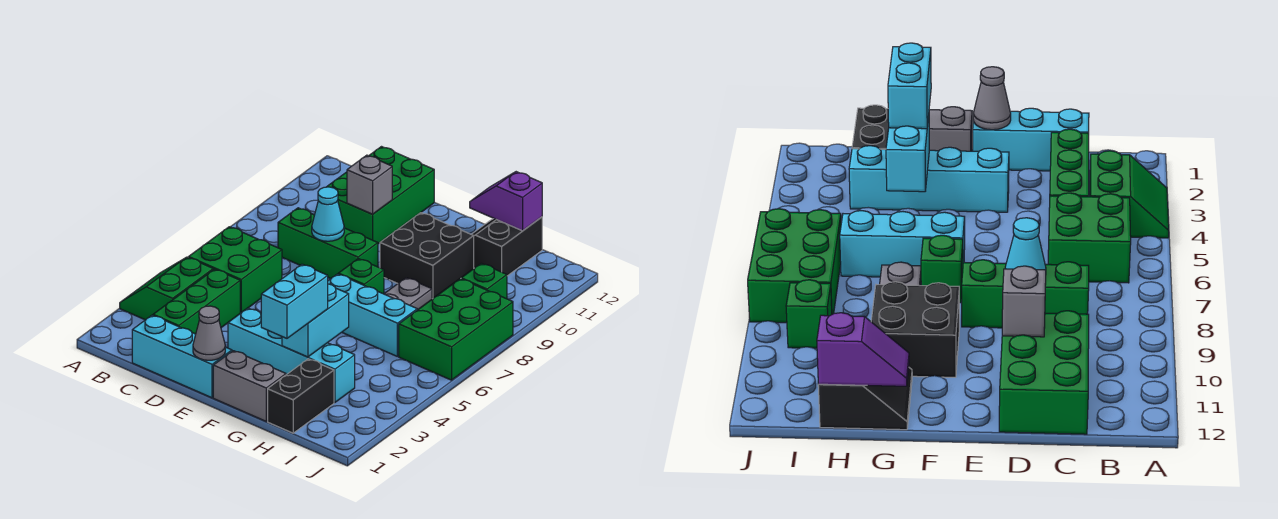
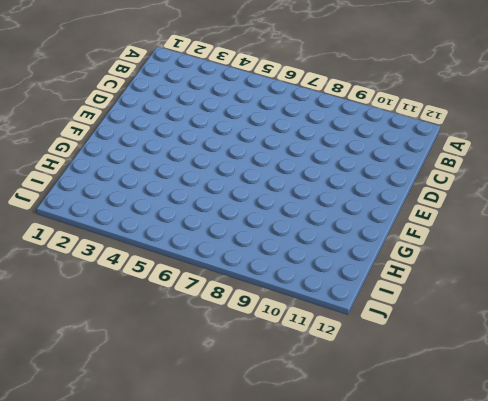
none -> green 2x2 slope [120,257,213,320]
none -> green 2x2 brick [189,227,282,313]
none -> cyan 1x3 brick [132,315,232,398]

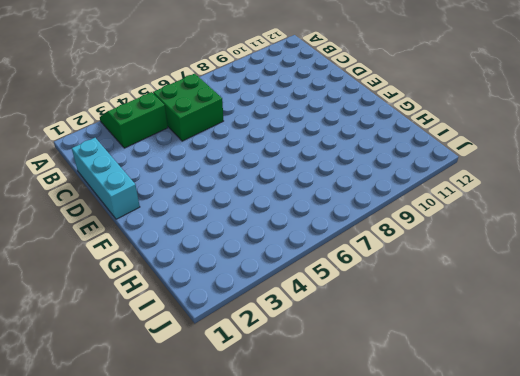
none -> green 1x3 brick [153,269,240,334]
none -> green 1x3 brick [278,208,378,279]
none -> green 2x3 brick [327,147,434,244]

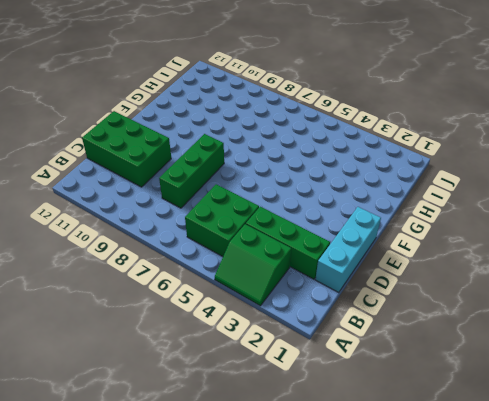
none -> cyan 1x4 brick [228,308,355,403]
none -> grey 1x2 brick [213,351,286,421]
none -> cyan 1x3 brick [328,274,417,356]

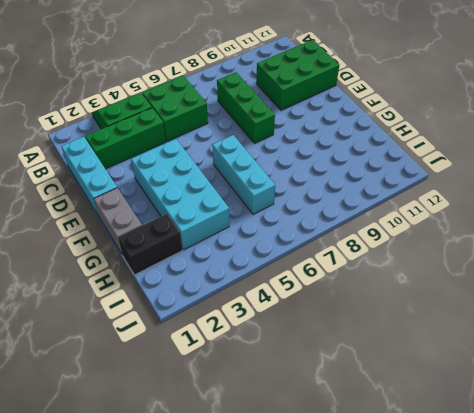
cyan 2x4 brick [131,139,229,250] -> cyan 1x4 brick [228,308,355,403]
none -> green 1x1 brick [338,259,384,294]
none -> black 2x2 brick [380,213,474,299]
none -> grey 1x2 plate [384,278,432,310]

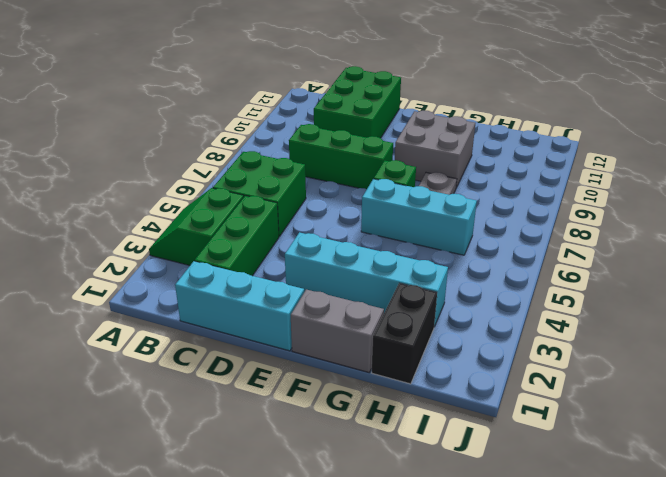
grey 2x2 brick [395,111,475,188] -> black 2x2 brick [380,213,474,299]
none -> black 2x2 slope [472,217,542,276]
none -> green 2x3 brick [399,279,513,380]
none -> green 1x1 brick [461,263,507,299]

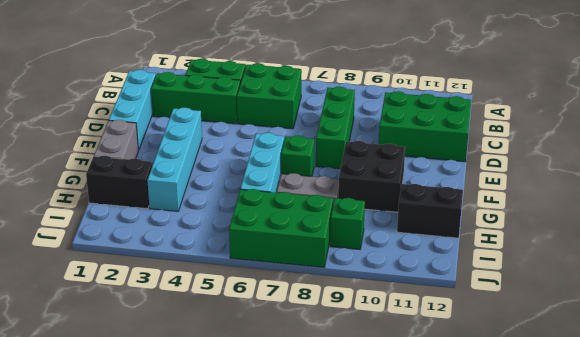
none -> cyan 1x1 cone [312,187,344,241]
none -> grey 1x1 brick [347,155,392,214]
none -> grey 1x1 cone [193,306,225,360]

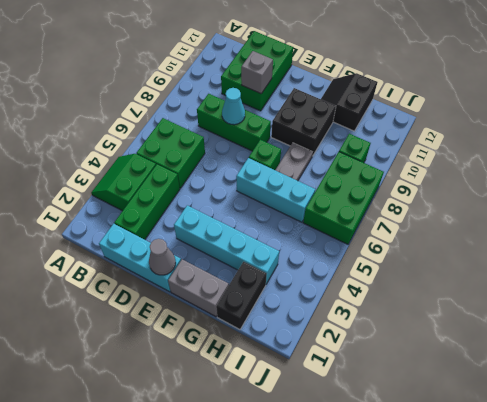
none -> cyan 1x2 brick [282,284,349,357]
none -> purple 1x2 slope [470,172,542,231]
none -> cyan 1x2 brick [261,264,328,338]

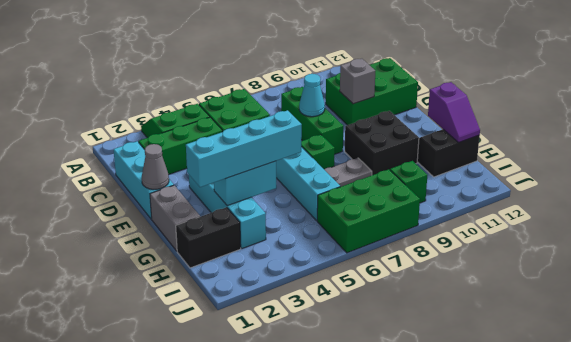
cyan 1x4 brick [186,110,302,187] -> cyan 1x2 brick [261,264,328,338]
purple 1x2 slope [428,82,480,142] -> purple 1x2 slope turned to [470,172,542,231]

